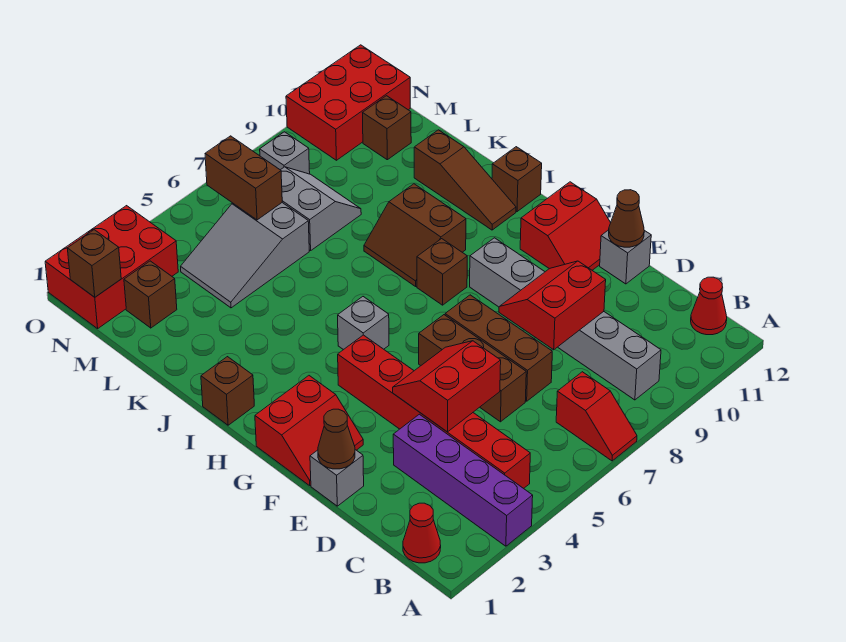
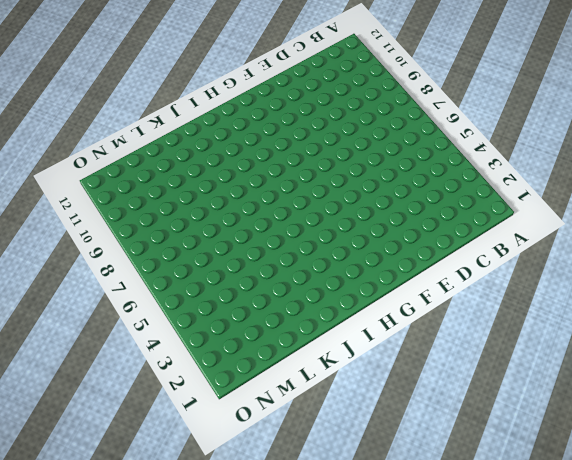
none -> purple 1x4 brick [393,414,533,546]
none -> red 1x2 slope [556,372,637,461]
none -> red 1x1 cone [403,503,441,563]
none -> red 1x6 brick [338,335,530,488]

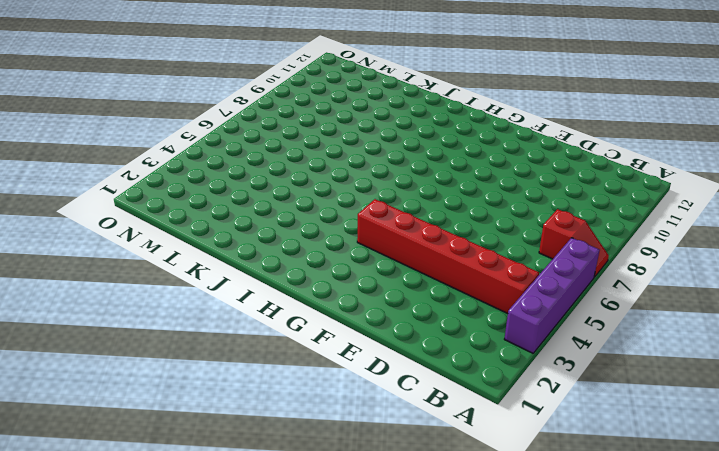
purple 1x4 brick [504,238,600,353] -> purple 1x4 brick turned to [393,414,533,546]
none -> red 1x1 cone [403,503,441,563]
none -> grey 1x6 brick [470,238,661,400]
none -> red 1x1 cone [691,277,727,335]
none -> brown 1x3 brick [419,315,526,422]

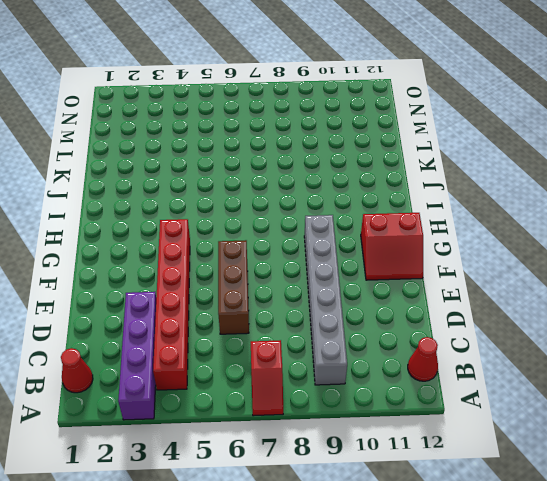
none -> brown 1x3 brick [445,295,552,401]
none -> grey 1x1 brick [310,450,364,506]
none -> grey 1x1 brick [600,230,651,284]
none -> red 2x2 slope [255,376,363,485]

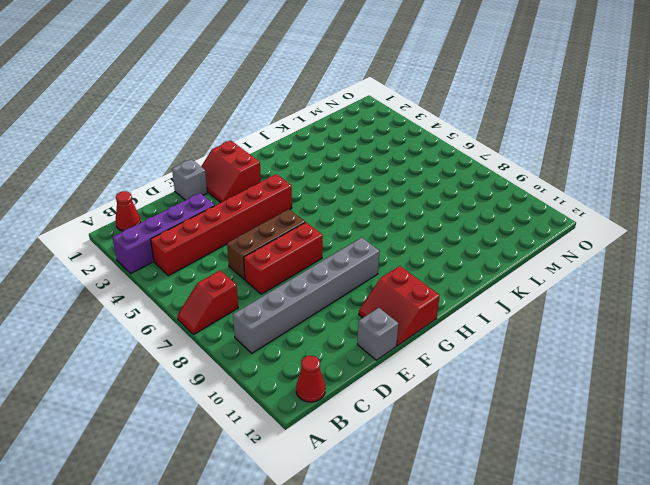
red 1x3 brick [244,222,323,294] -> brown 1x3 brick [445,295,552,401]
none -> grey 1x1 brick [338,297,389,350]
none -> brown 1x1 brick [417,239,467,305]
none -> brown 1x1 brick [201,357,254,425]
none -> brown 2x2 slope [364,184,466,286]

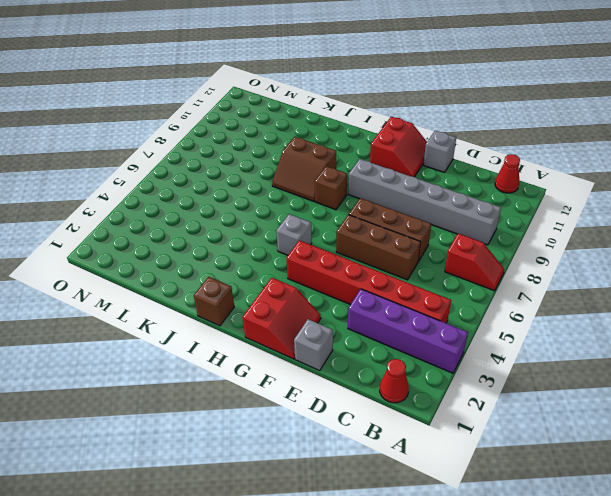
none -> brown 1x3 slope [414,130,516,230]
none -> brown 1x1 brick [492,147,542,212]
none -> grey 2x3 slope [181,203,309,308]
none -> grey 2x2 slope [281,167,361,251]

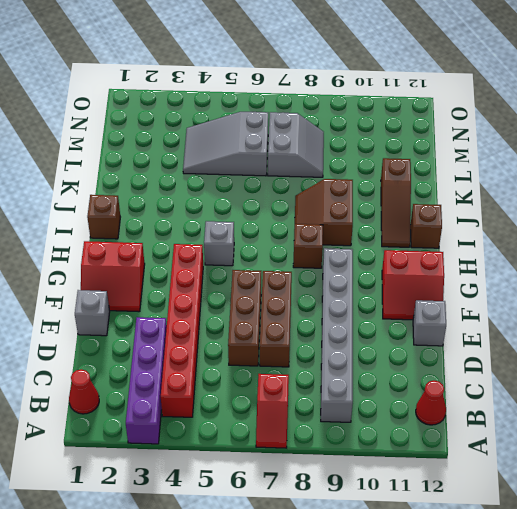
none -> brown 1x1 brick [124,261,177,328]
none -> brown 1x1 brick [363,96,411,160]
none -> red 2x3 brick [45,206,178,329]
none -> grey 1x1 brick [260,132,310,174]

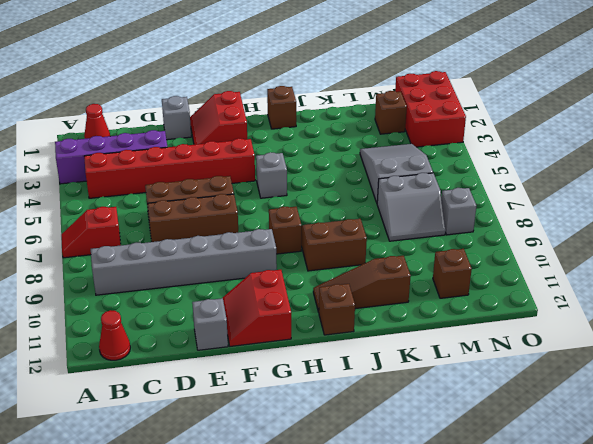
none -> red 2x3 brick [286,45,410,160]
none -> red 2x2 slope [393,341,501,432]
none -> red 2x2 slope [499,261,606,350]
none -> brown 1x1 cone [318,409,355,469]

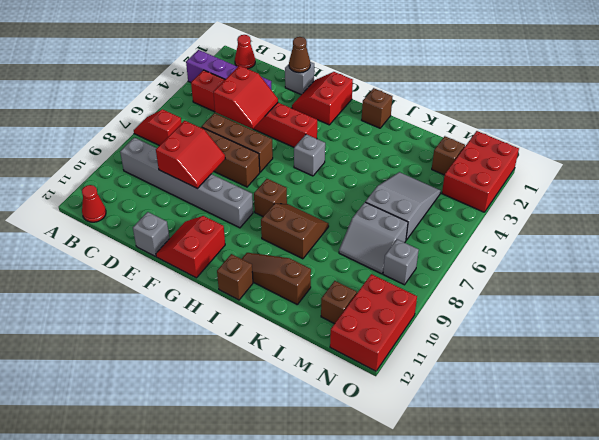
none -> brown 1x1 cone [609,190,644,247]
none -> brown 1x2 brick [205,136,282,220]
none -> brown 1x1 brick [67,230,121,297]

